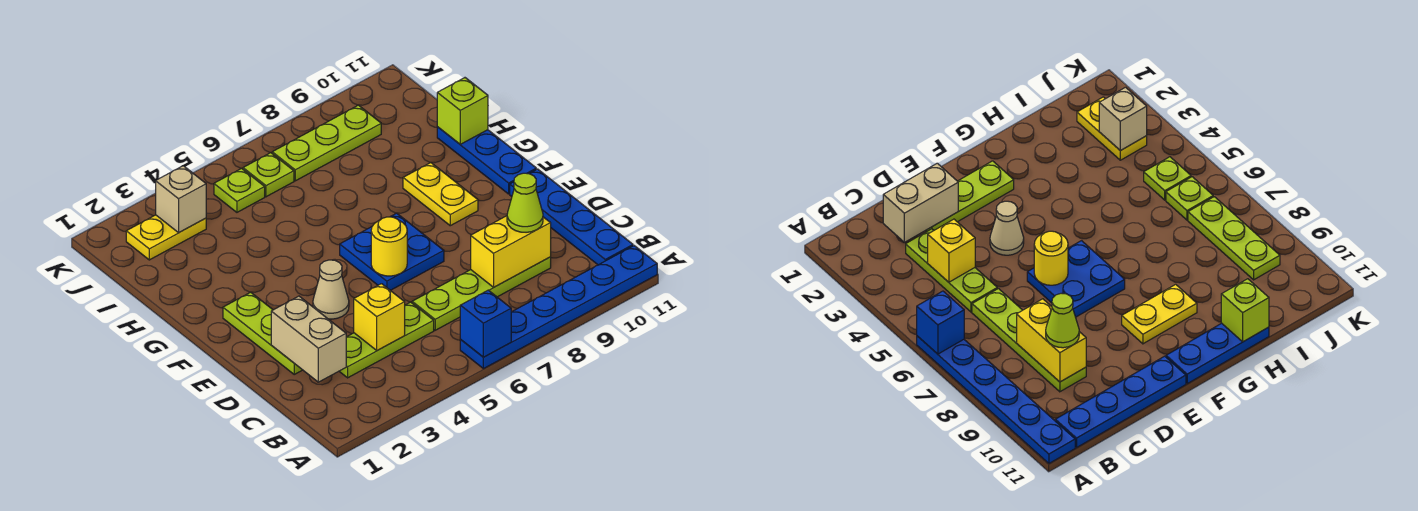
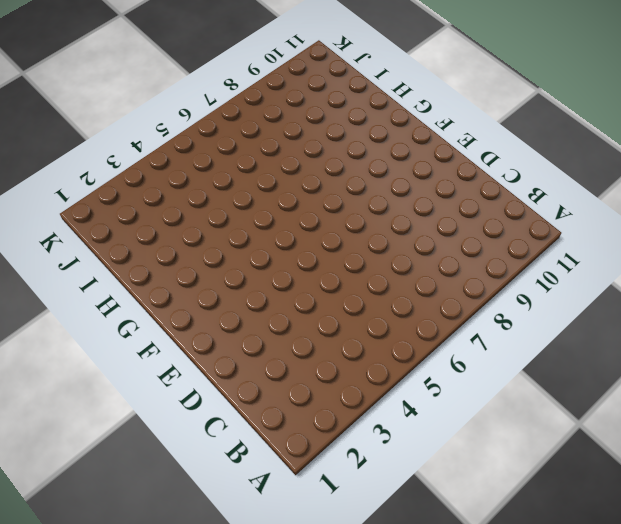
none -> blue 1x6 plate [460,246,657,369]
none -> blue 1x4 plate [510,169,633,265]
none -> lime 1x3 plate [339,302,434,378]

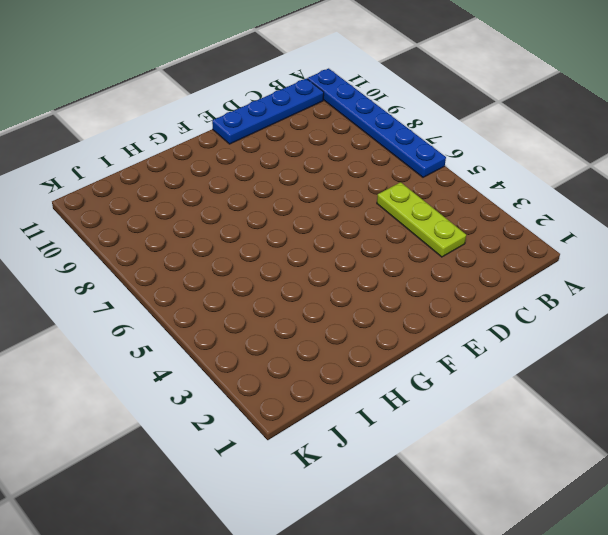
none -> lime 1x4 plate [412,257,551,330]
none -> lime 1x3 plate [223,292,302,374]
none -> tan 1x1 cone [313,260,349,319]

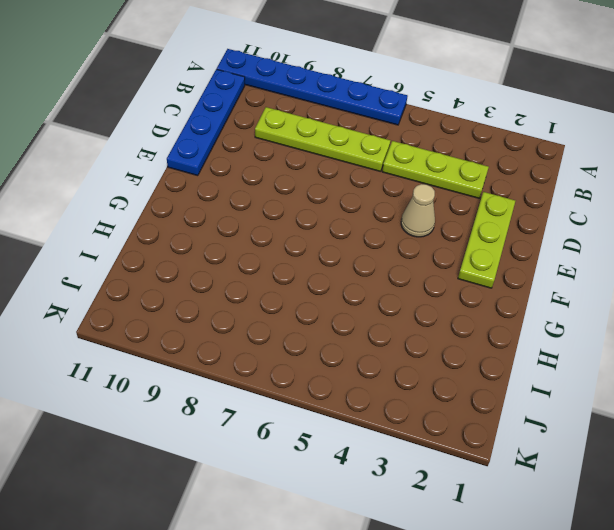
none -> blue 2x2 plate [340,213,444,290]
none -> yellow 1x2 plate [403,162,478,226]
none -> blue 1x3 plate [437,127,536,194]

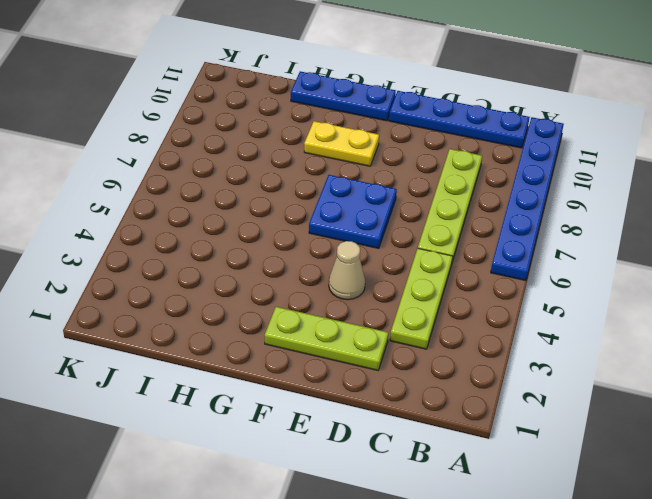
none -> yellow 1x2 plate [126,215,206,260]
none -> lime 1x1 plate [214,168,265,212]
none -> lime 1x1 plate [243,153,294,197]

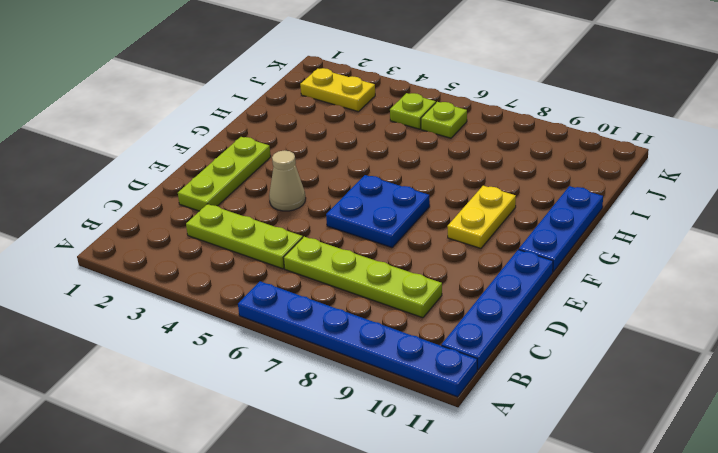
none -> lime 1x3 plate [272,105,381,181]
none -> blue 1x1 brick [460,290,511,357]
none -> tan 1x2 brick [271,296,346,382]

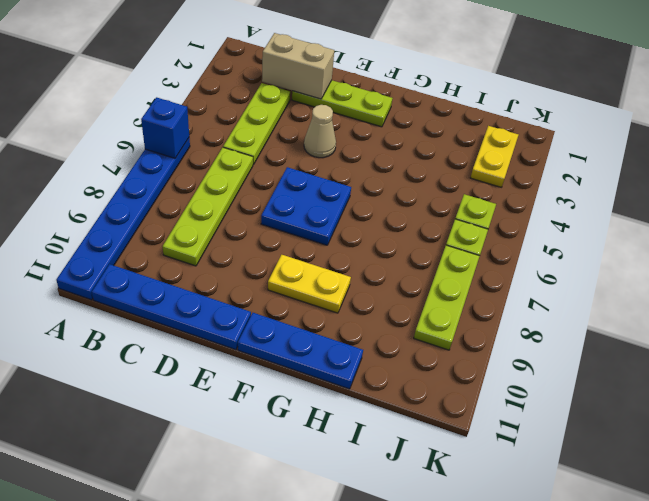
none -> yellow 1x1 brick [354,284,405,351]
none -> yellow 1x2 brick [471,216,551,287]
none -> yellow 1x1 round brick [371,217,407,276]

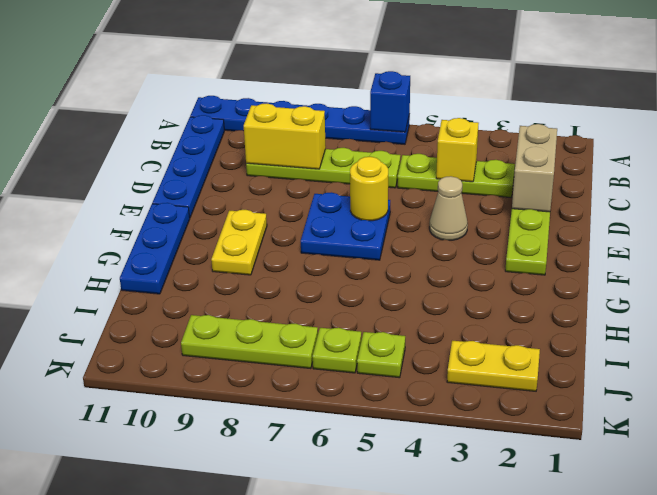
none -> lime 1x1 brick [437,78,488,144]
none -> tan 1x1 brick [156,166,206,233]
none -> lime 1x1 cone [507,173,543,232]

